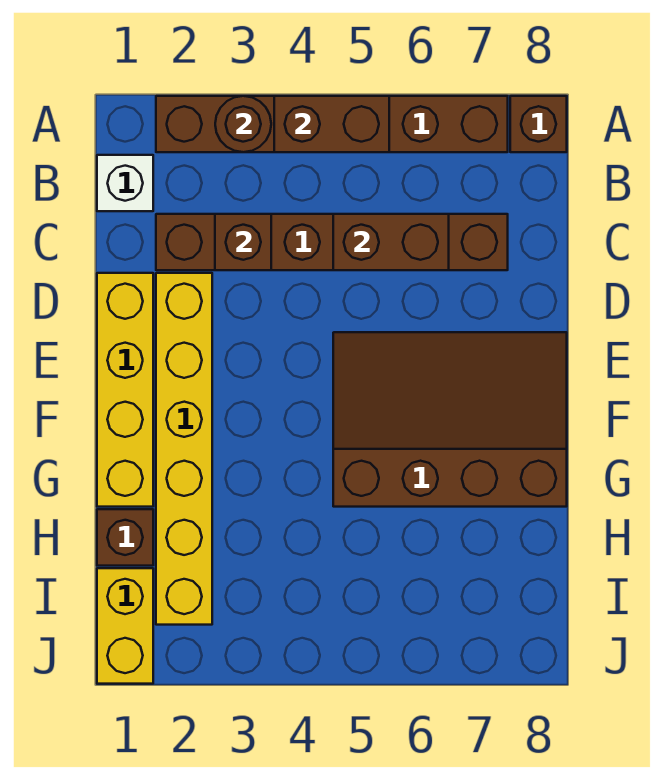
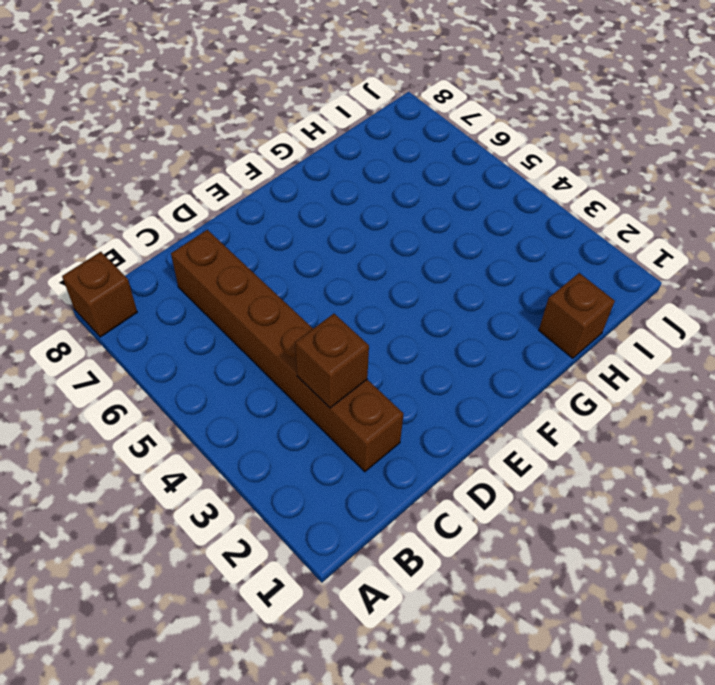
none -> brown 1x6 brick [156,96,508,152]
none -> white 1x1 brick [97,155,153,211]
none -> yellow 1x4 brick [97,273,153,507]

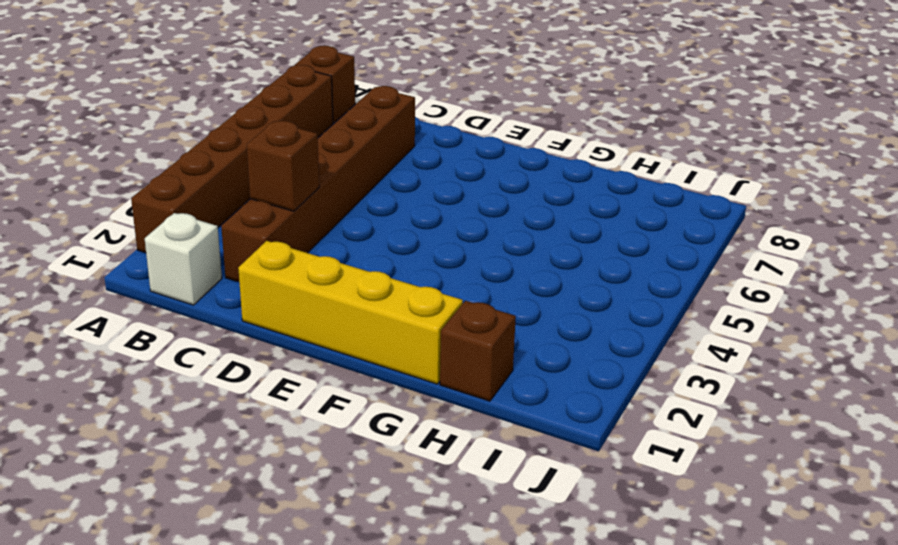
none -> yellow 1x6 brick [156,273,212,625]
none -> brown 3x4 slope [333,332,567,507]
none -> yellow 1x2 brick [97,568,153,684]

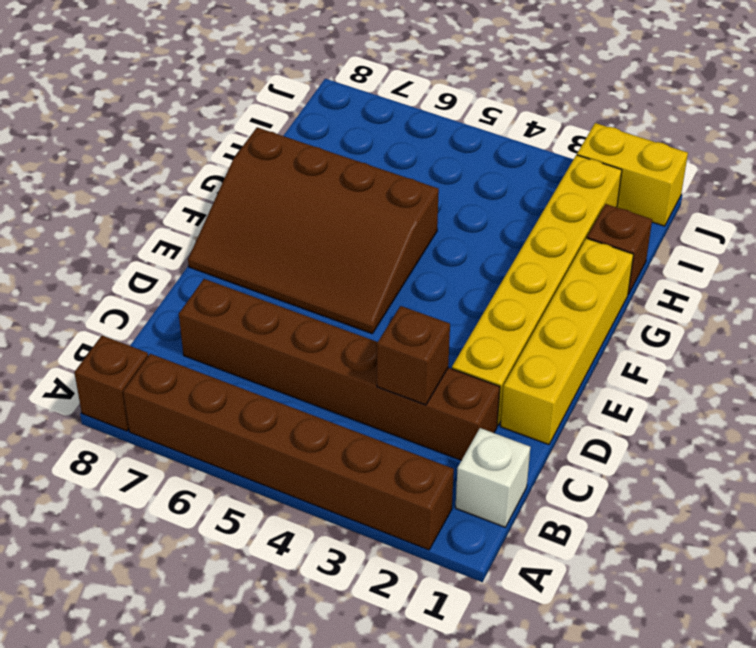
yellow 1x2 brick [577,123,688,226] -> yellow 1x2 brick turned to [97,568,153,684]
none -> brown 1x1 round brick [215,96,271,152]
none -> brown 1x2 brick [274,96,389,152]
none -> brown 1x2 brick [333,214,449,270]

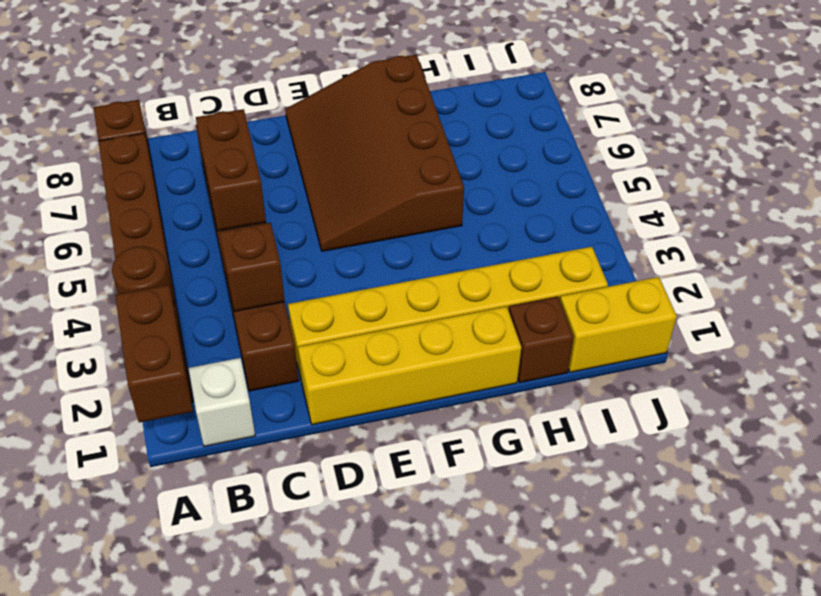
brown 1x2 brick [115,285,193,422] -> brown 1x2 brick moved to [274,96,389,152]

